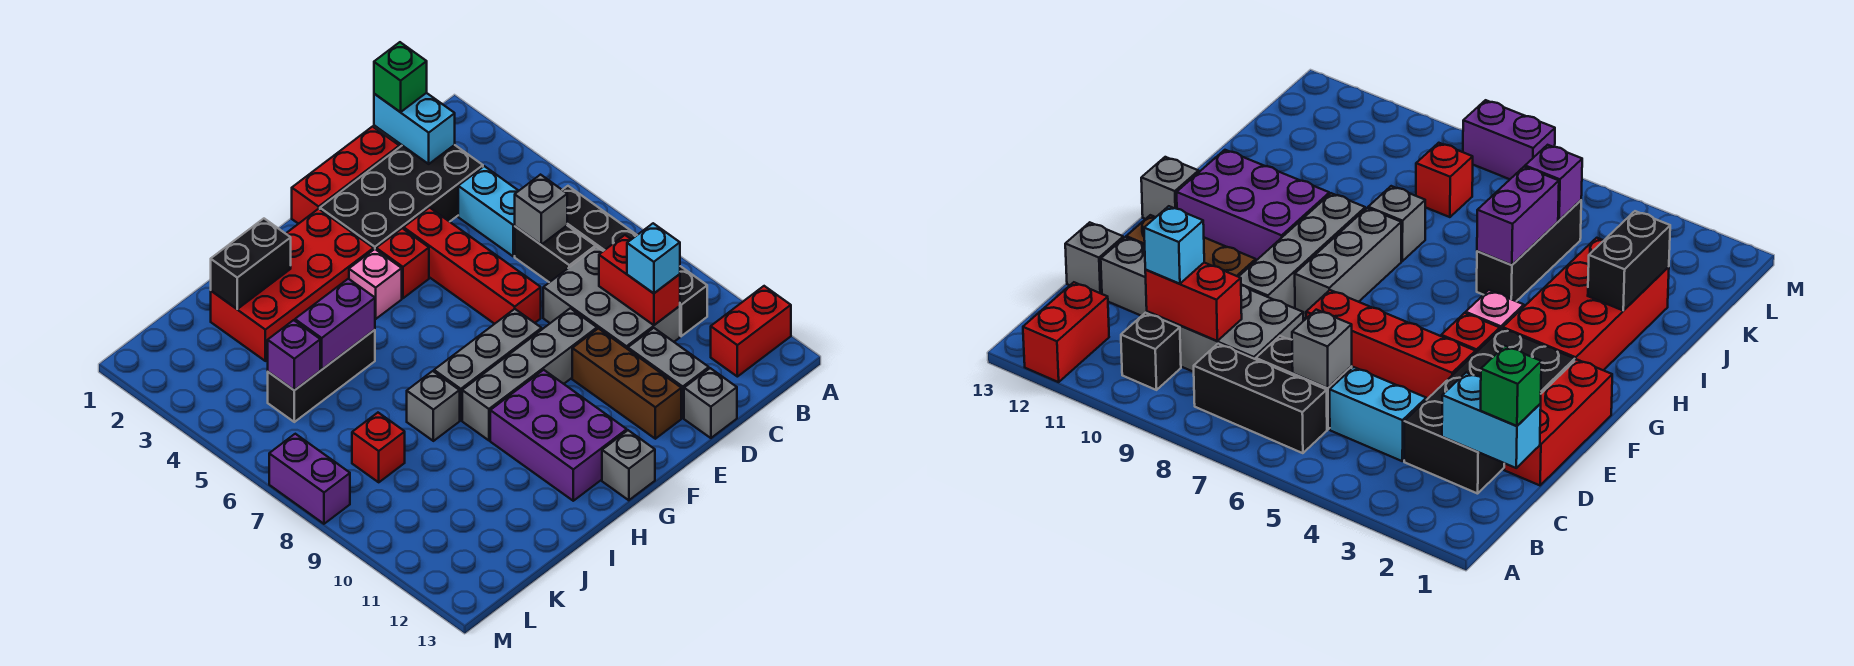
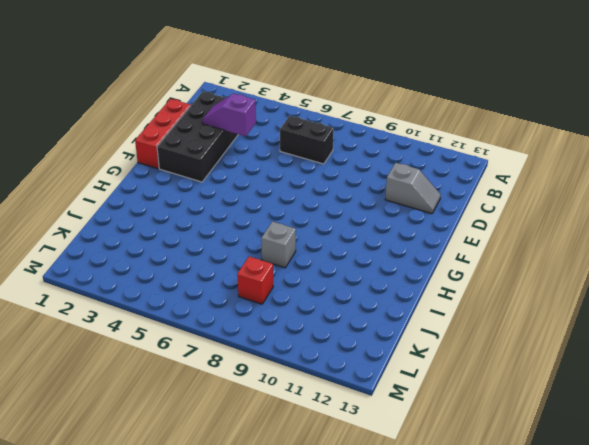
purple 1x2 slope [202,94,256,136] -> none
grey 1x2 slope [385,163,441,214] -> grey 1x2 brick [628,328,709,418]
none -> red 1x2 brick [711,286,791,377]
none -> black 1x3 brick [563,186,637,251]
none -> black 1x1 brick [680,266,707,336]
none -> cyan 1x2 brick [458,166,518,256]

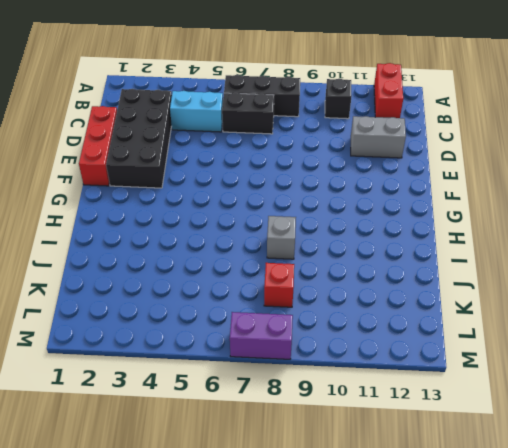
none -> grey 2x3 brick [543,247,680,349]
none -> grey 1x1 brick [684,368,737,438]
none -> red 1x4 brick [404,208,541,324]
none -> grey 1x4 brick [462,308,597,440]

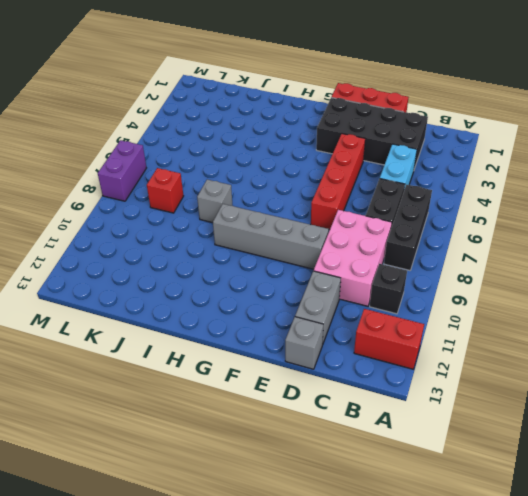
pink 2x3 brick [314,210,392,306] -> grey 2x3 brick [543,247,680,349]
none -> brown 1x3 brick [572,328,681,439]
none -> red 1x1 brick [376,228,429,298]
none -> grey 1x3 brick [434,309,542,420]
none -> red 2x4 brick [211,209,374,361]

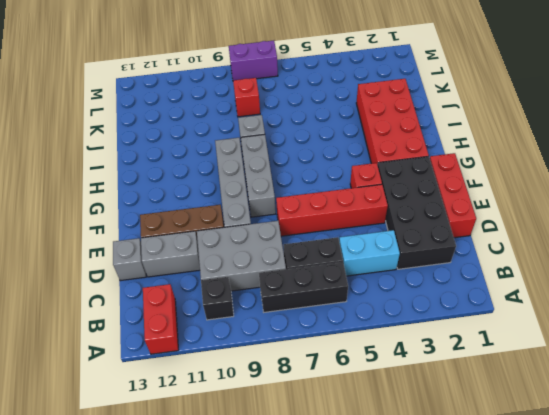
none -> pink 1x1 brick [349,249,402,319]
none -> purple 2x3 brick [490,370,627,501]
none -> grey 1x1 brick [602,430,655,500]
none -> black 1x3 brick [268,330,375,422]

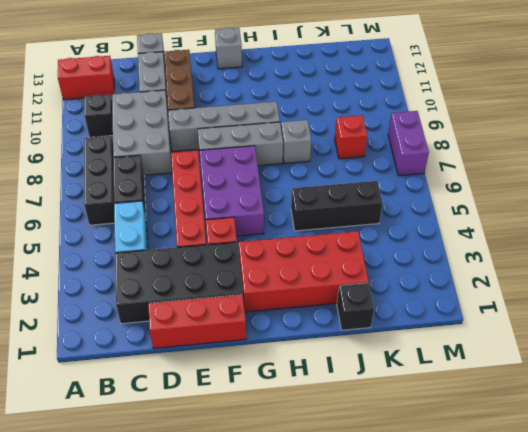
purple 2x3 brick [200,146,264,236] -> purple 2x3 brick moved to [490,370,627,501]
black 1x1 brick [337,283,374,330] -> none
none -> pink 1x1 brick [349,249,402,319]
none -> cyan 1x2 brick [374,93,455,164]
none -> grey 1x1 brick [515,175,567,244]
none -> red 1x2 brick [599,235,680,325]

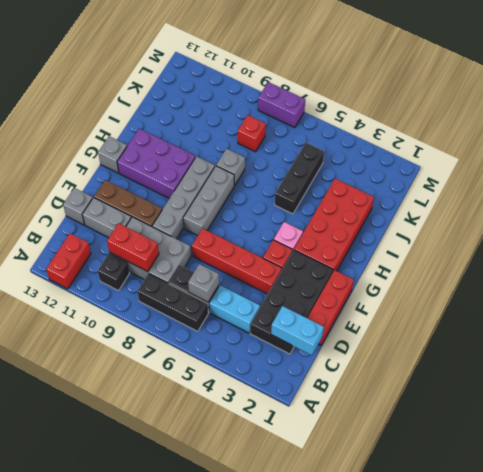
none -> black 1x2 brick [211,219,291,309]
none -> purple 1x2 brick [295,279,375,369]
none -> purple 1x1 brick [268,320,320,390]
none -> green 1x1 brick [374,42,427,112]

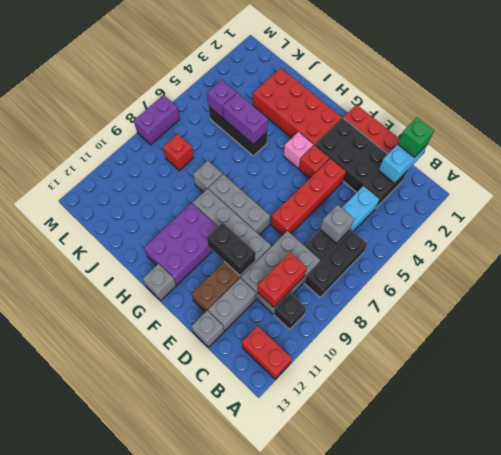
black 1x2 brick [207,222,256,276] -> black 1x2 brick moved to [211,219,291,309]
none -> cyan 1x1 brick [627,223,680,293]

